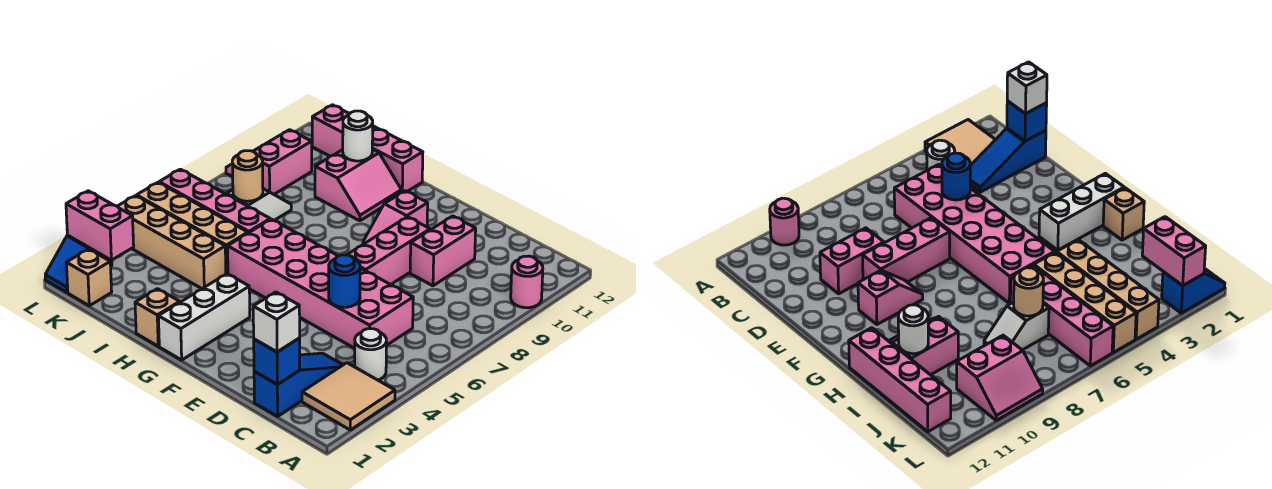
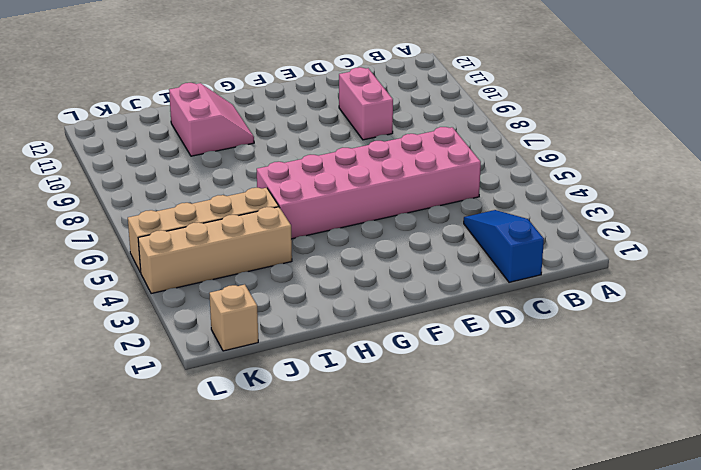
none -> tan 2x2 tile [302,363,395,430]
none -> pink 1x1 round brick [511,256,543,308]
none -> white 1x1 round brick [355,329,387,380]

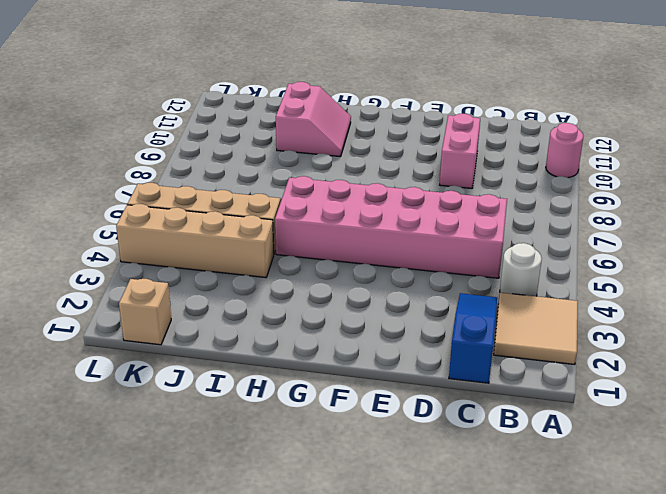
none -> pink 1x3 brick [347,217,430,285]
none -> pink 1x2 slope [363,191,428,244]
none -> white 1x3 brick [158,274,250,360]

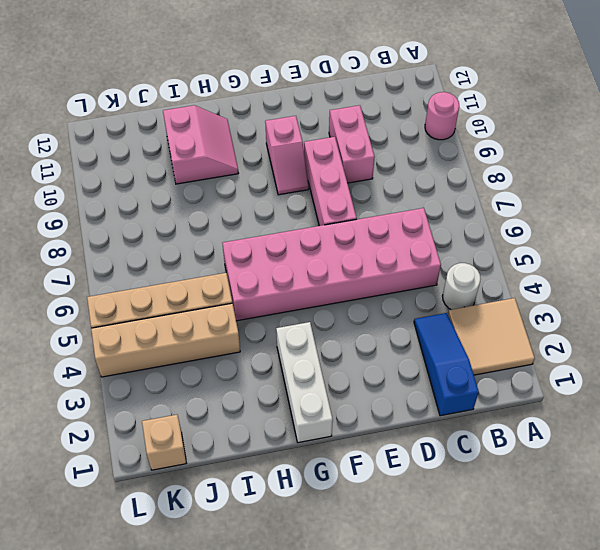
none -> tan 1x1 brick [135,289,180,346]
none -> pink 1x4 brick [312,105,423,193]
none -> pink 1x4 brick [159,169,270,233]

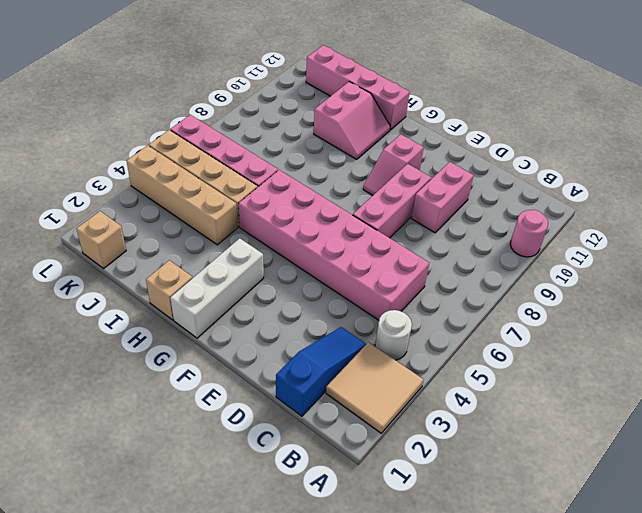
none -> white 1x2 slope [227,189,291,220]
none -> pink 2x2 slope [226,130,312,194]
none -> blue 1x2 slope [45,235,112,292]

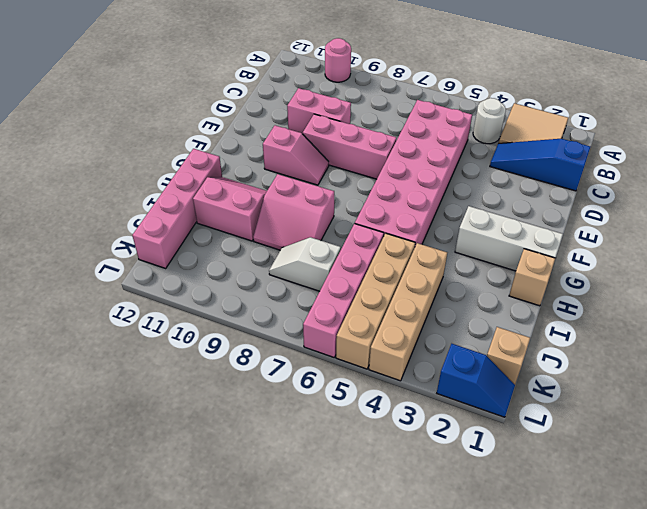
pink 2x2 slope [253,174,334,250] -> pink 2x2 slope moved to [226,130,312,194]
none -> blue 1x1 brick [254,338,300,385]
none -> blue 1x1 round brick [329,255,360,307]
none -> white 1x1 round brick [343,111,373,161]

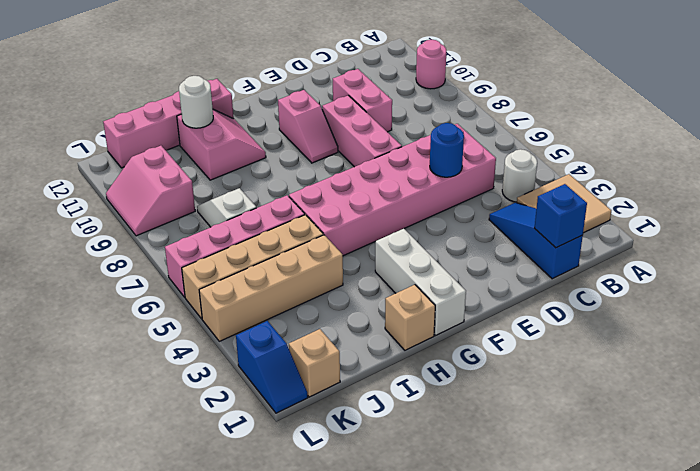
none -> tan 1x1 round brick [232,151,263,201]
none -> pink 1x2 brick [66,191,134,260]
none -> white 1x1 brick [253,292,300,352]

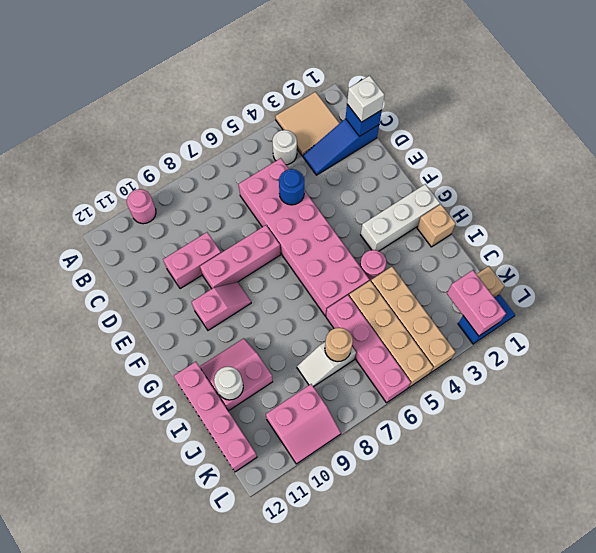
pink 1x1 round brick [360,250,386,281] -> none

